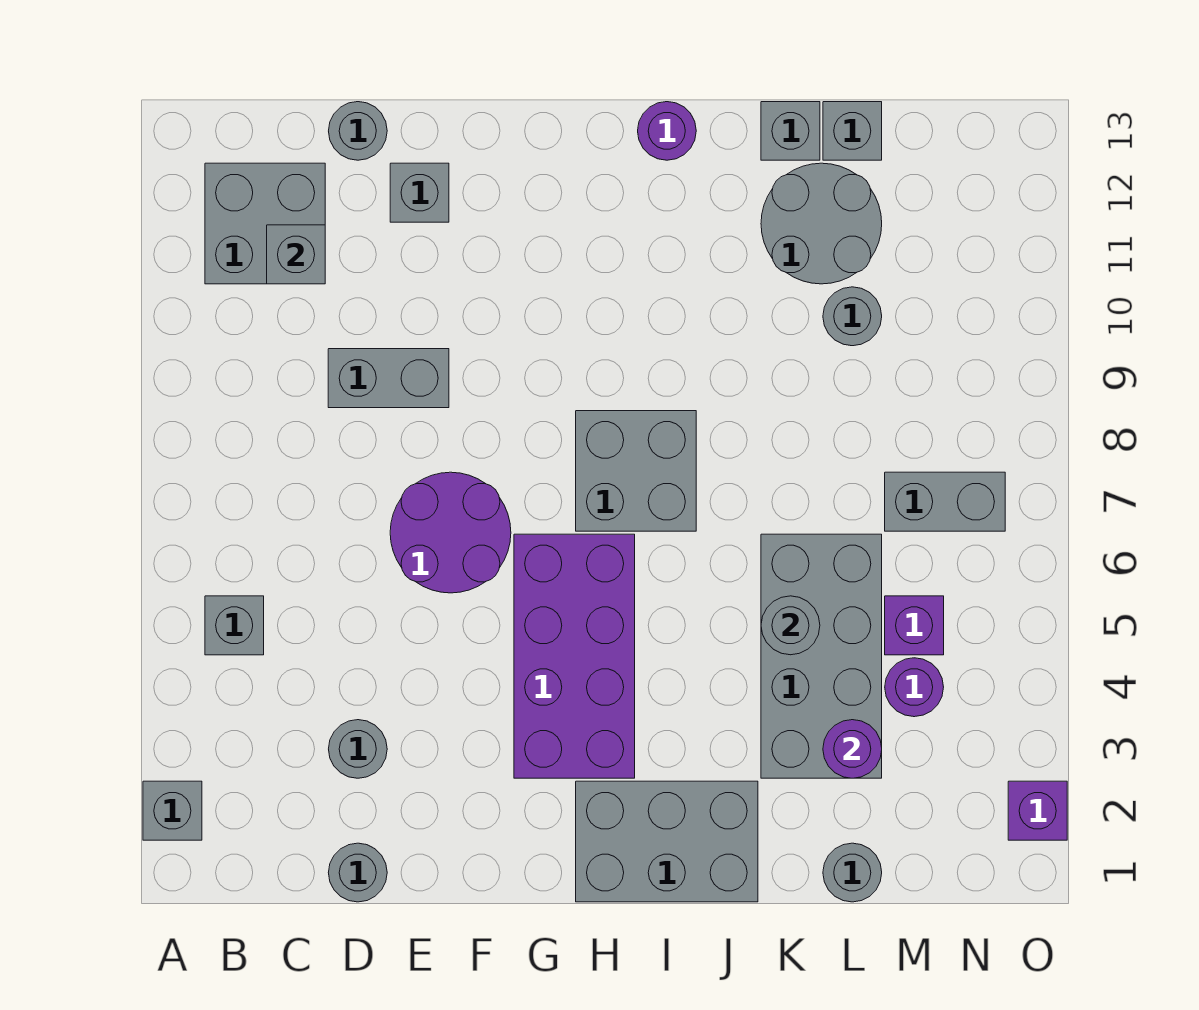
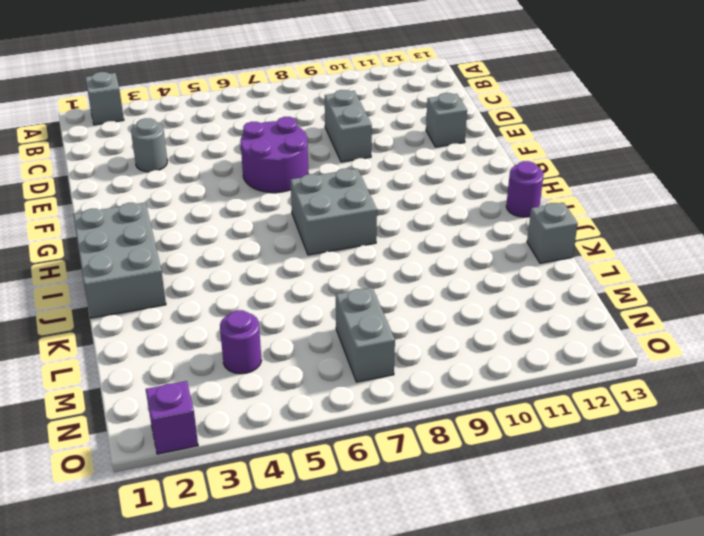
none -> grey 1x1 brick [205,596,264,655]
none -> grey 2x2 brick [205,163,325,284]
none -> grey 1x1 round brick [328,843,387,902]

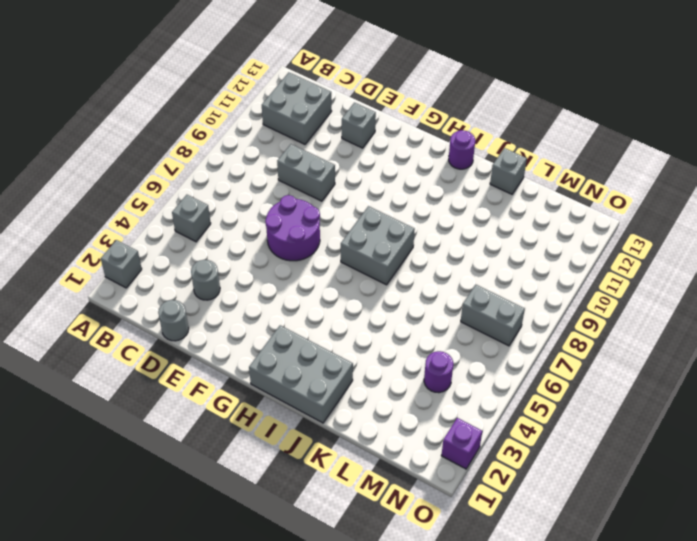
none -> grey 1x1 round brick [329,102,387,160]
none -> purple 2x4 brick [514,534,635,778]
none -> grey 2x4 brick [761,534,882,778]

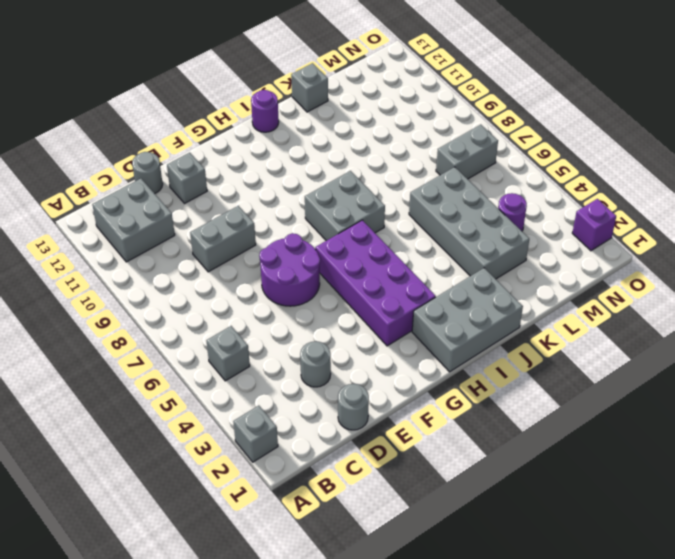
none -> grey 2x2 round brick [761,163,882,284]
none -> grey 1x1 round brick [823,843,882,902]
none -> grey 1x1 round brick [823,287,882,346]

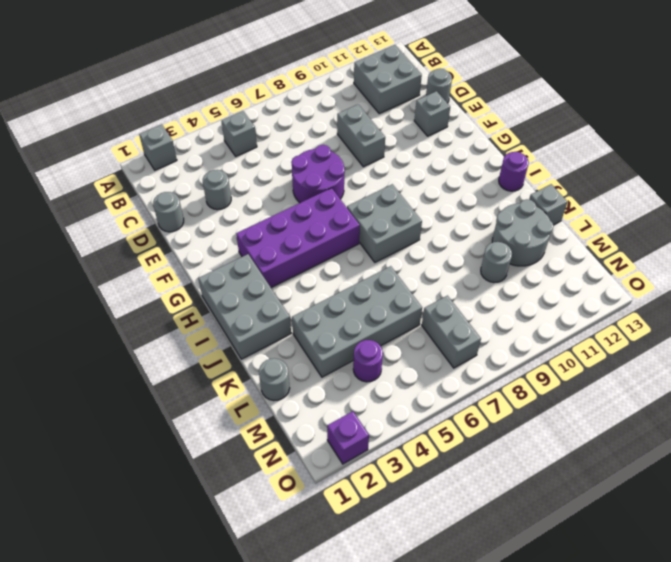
none -> grey 1x1 brick [823,102,882,160]
none -> purple 1x1 brick [885,596,944,655]
none -> grey 1x1 brick [267,225,325,284]

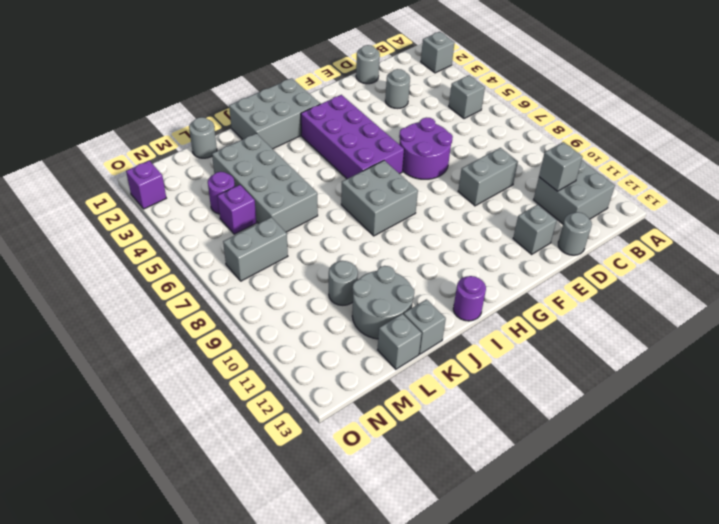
none -> grey 1x1 round brick [761,596,820,655]
none -> purple 1x1 round brick [823,720,882,778]

